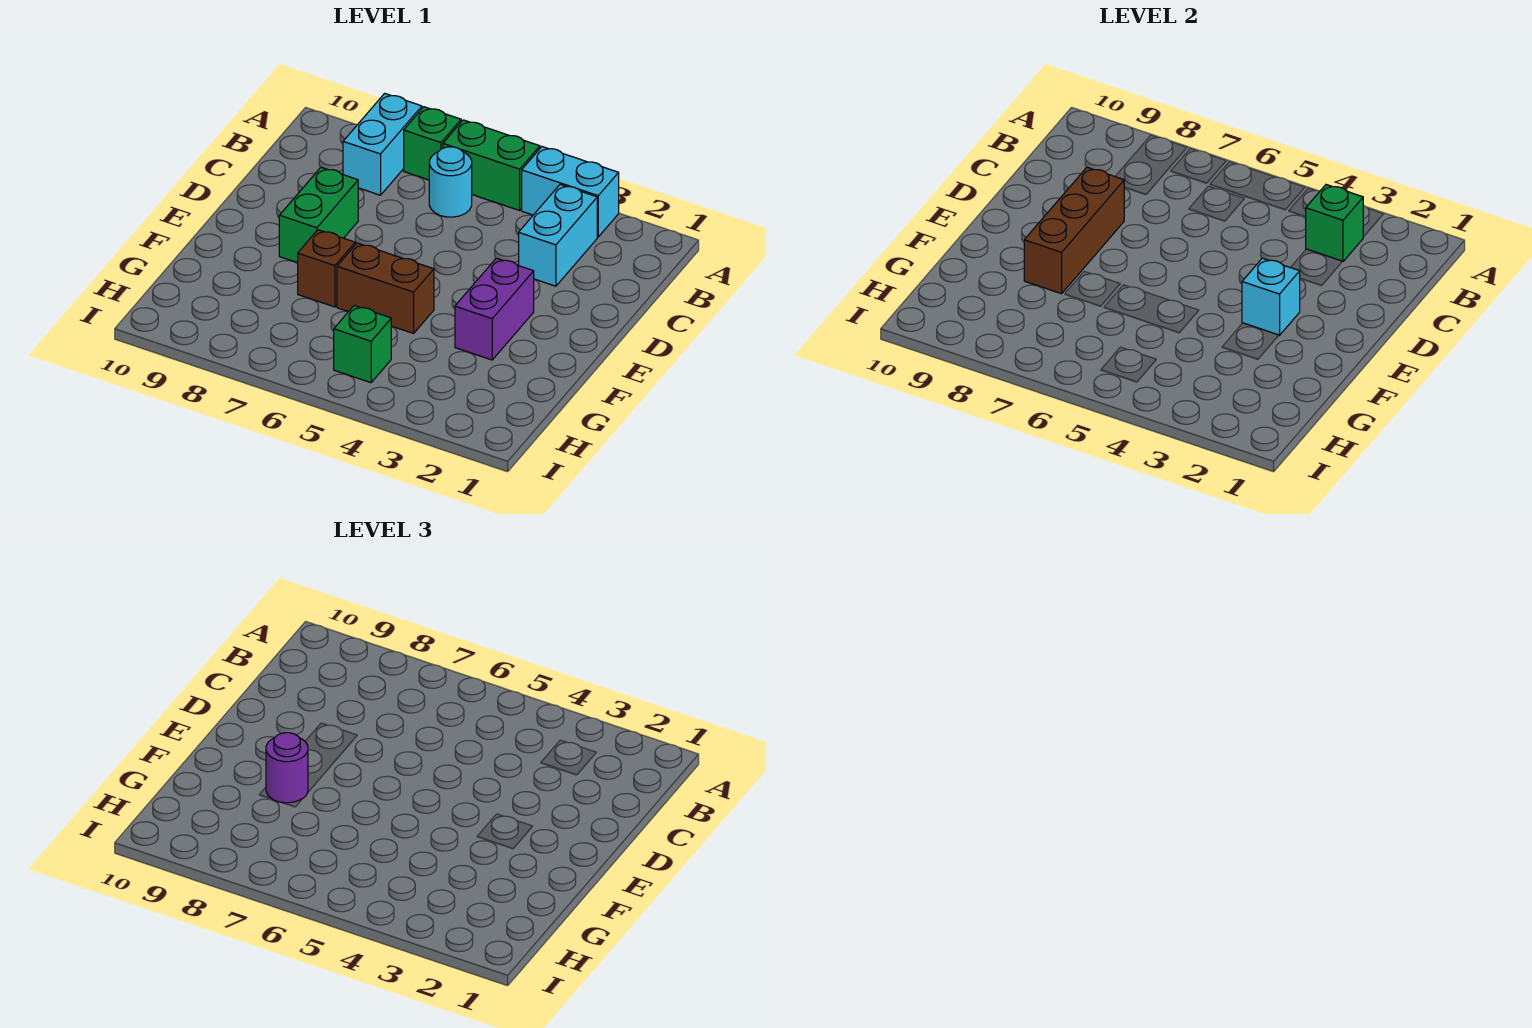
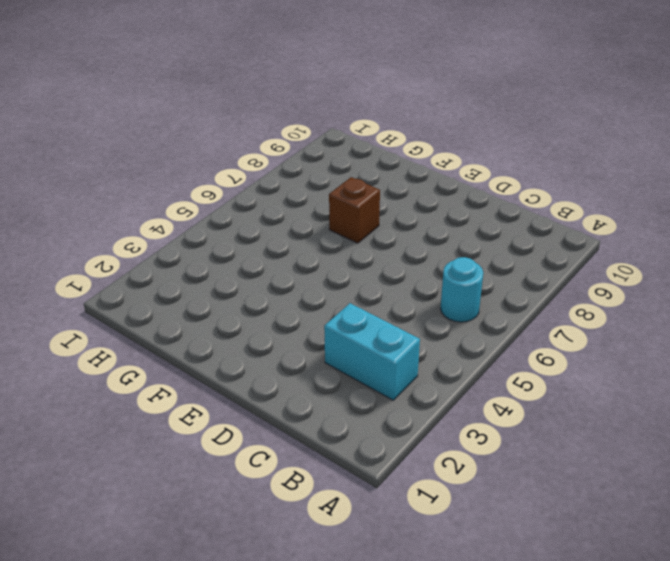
none -> cyan 1x2 brick [522,147,619,237]
none -> green 1x2 brick [443,120,540,210]
none -> green 1x1 brick [404,107,461,180]

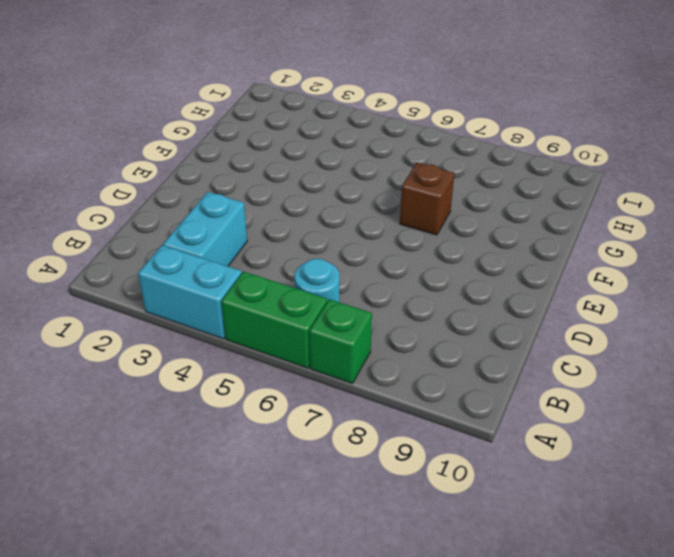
none -> cyan 1x2 brick [343,93,422,195]
none -> green 1x2 brick [279,167,358,263]
none -> purple 1x2 brick [455,258,534,360]

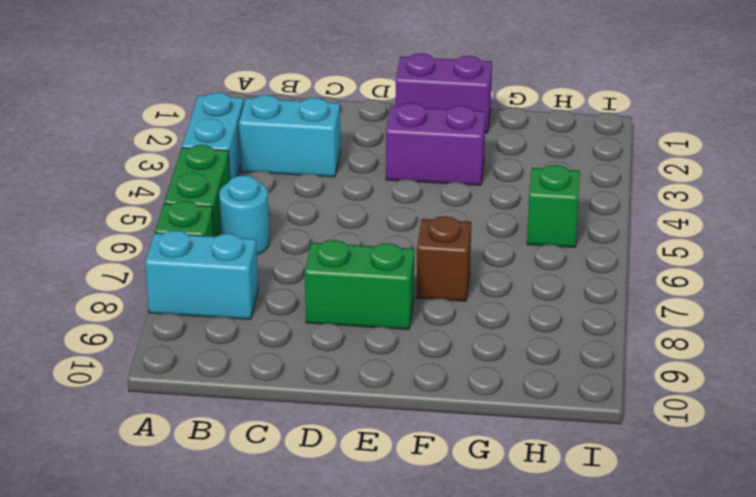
purple 1x2 brick [396,53,492,133] -> none
none -> brown 1x2 brick [337,243,434,333]
none -> green 1x1 brick [1305,185,1363,262]
none -> brown 1x3 brick [1024,167,1124,294]

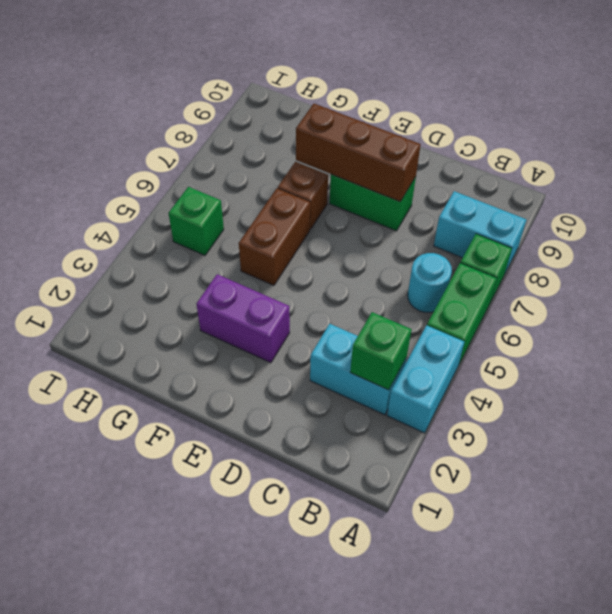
none -> cyan 1x1 brick [1242,258,1300,335]
none -> purple 1x1 round brick [266,733,308,803]

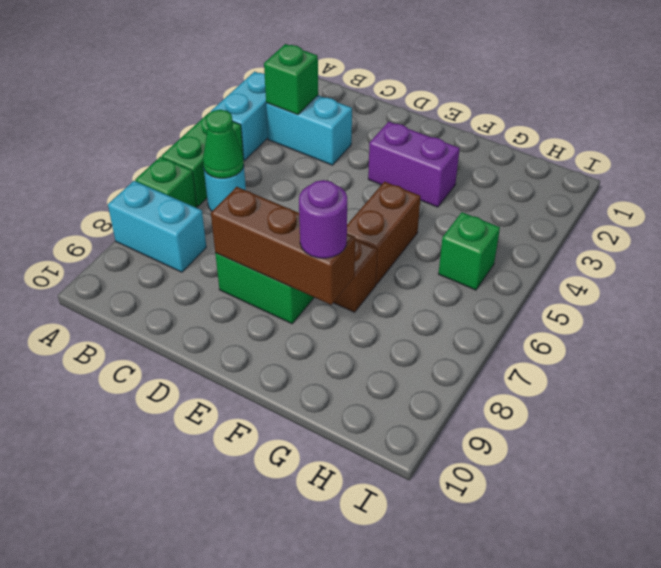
green 1x1 cone [203,110,244,178] -> none
none -> cyan 1x1 brick [1242,258,1300,335]

